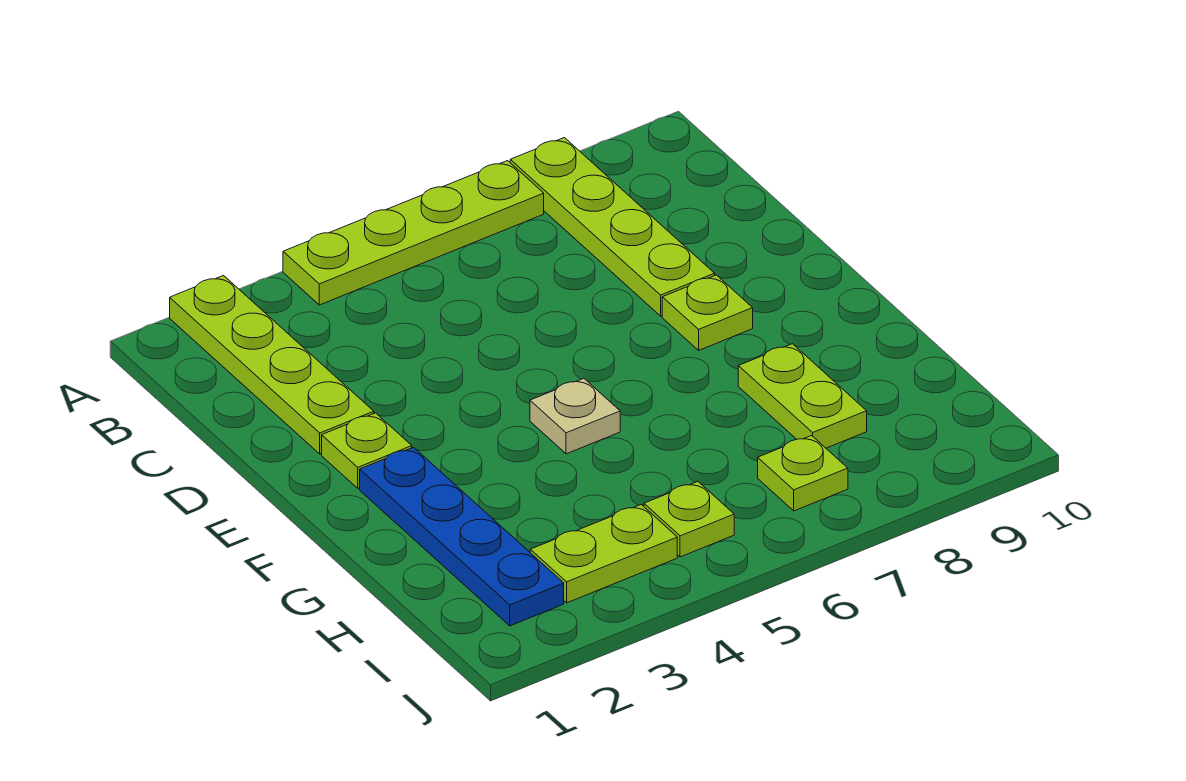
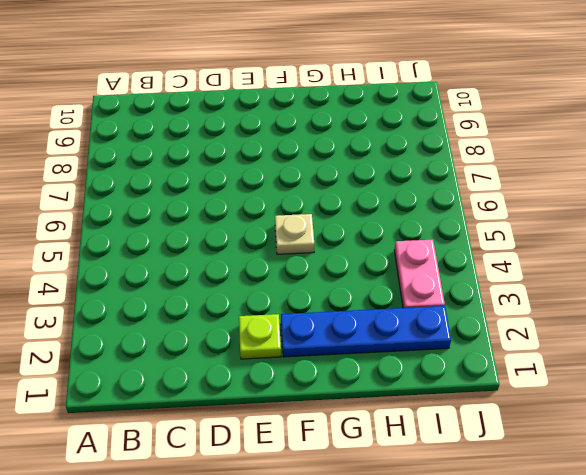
pink 1x2 plate [394,240,445,308] -> lime 1x2 plate [530,505,677,603]
none -> lime 1x4 plate [170,276,374,454]
none -> lime 1x4 plate [283,161,544,305]

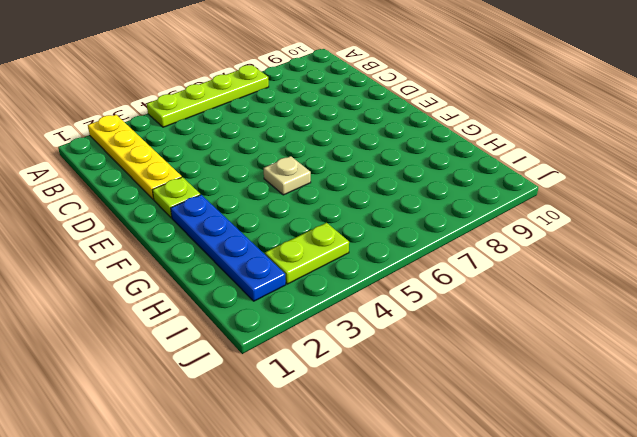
yellow 1x4 plate [88,115,182,200] -> lime 1x4 plate [170,276,374,454]
none -> lime 1x4 plate [510,138,715,316]
none -> lime 1x1 plate [662,275,753,350]

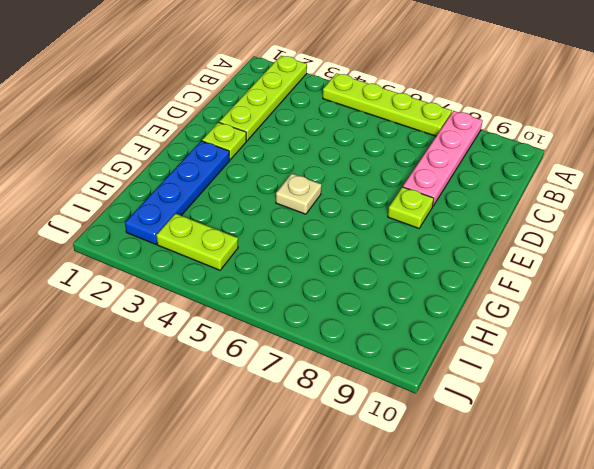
pink 1x4 plate [403,111,483,207] -> lime 1x4 plate [510,138,715,316]
none -> lime 1x2 plate [738,344,867,448]
none -> lime 1x1 plate [644,482,734,557]

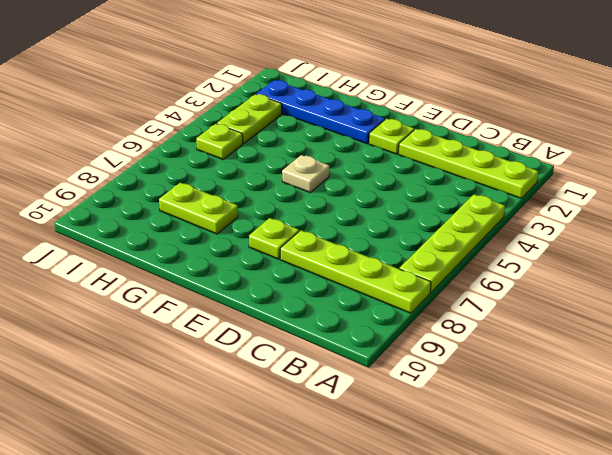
none -> lime 1x1 plate [758,436,848,511]

